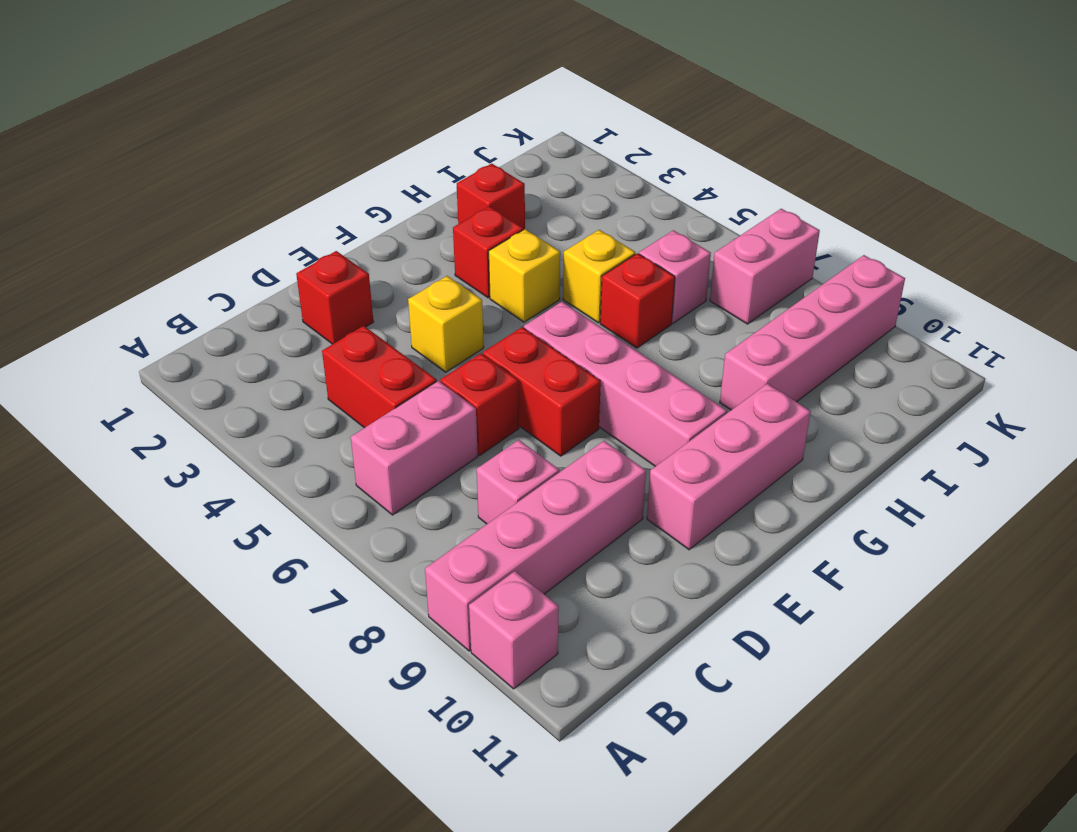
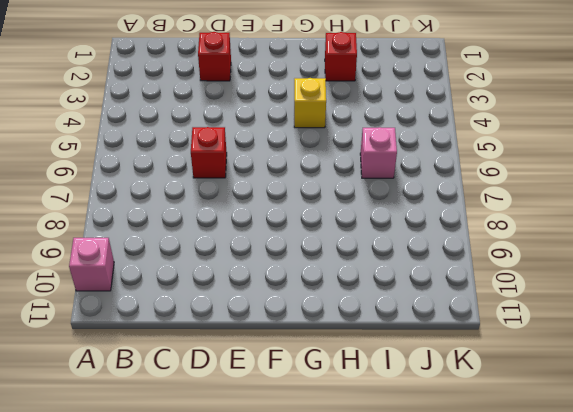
none -> pink 1x4 brick [425,441,646,651]
none -> pink 1x2 brick [351,381,478,515]
none -> red 1x2 brick [322,326,437,428]

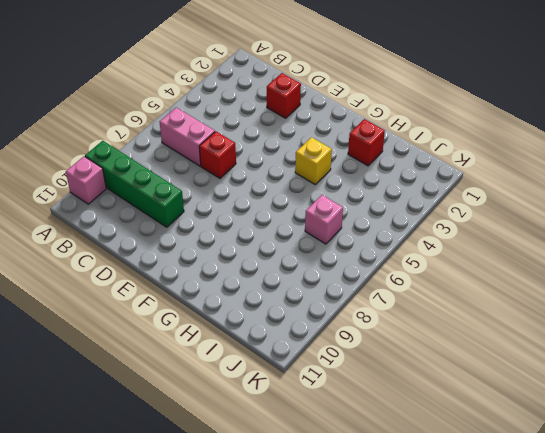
green 1x4 brick [85,141,184,227] -> pink 1x4 brick [425,441,646,651]
none -> red 1x2 brick [322,326,437,428]
none -> pink 1x1 brick [477,440,559,524]
none -> yellow 1x1 brick [408,276,484,372]

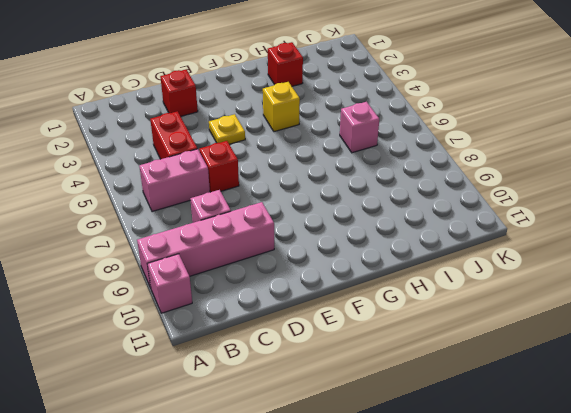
yellow 1x1 plate [209,114,245,144] -> yellow 1x1 brick [408,276,484,372]
none -> red 1x2 brick [483,327,601,456]
none -> pink 1x3 brick [647,384,811,550]
none -> pink 1x4 brick [524,302,727,466]

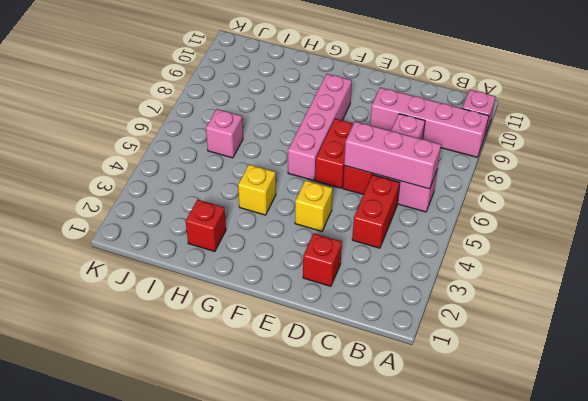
pink 1x3 brick [344,122,441,189] -> pink 1x3 brick moved to [647,384,811,550]
none -> red 1x1 brick [453,206,523,298]
none -> yellow 1x1 brick [563,230,636,323]
none -> red 1x1 brick [600,253,675,348]

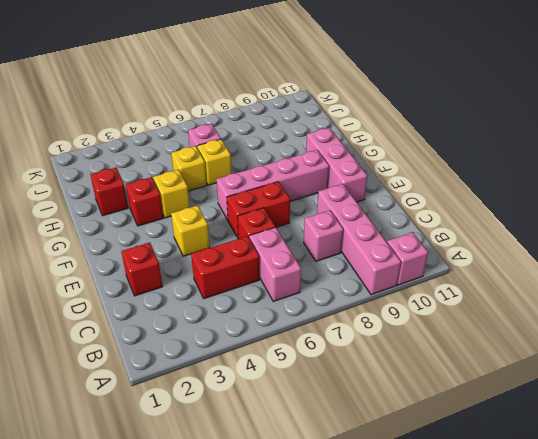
yellow 1x1 brick [197,139,232,185] -> red 1x1 brick [600,253,675,348]
none -> pink 1x4 brick [720,255,905,410]
none -> pink 1x2 brick [710,209,820,324]

